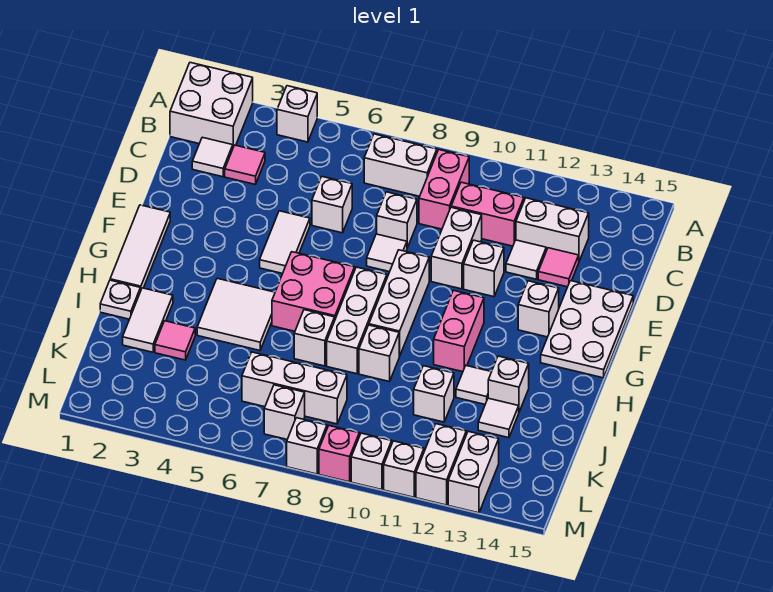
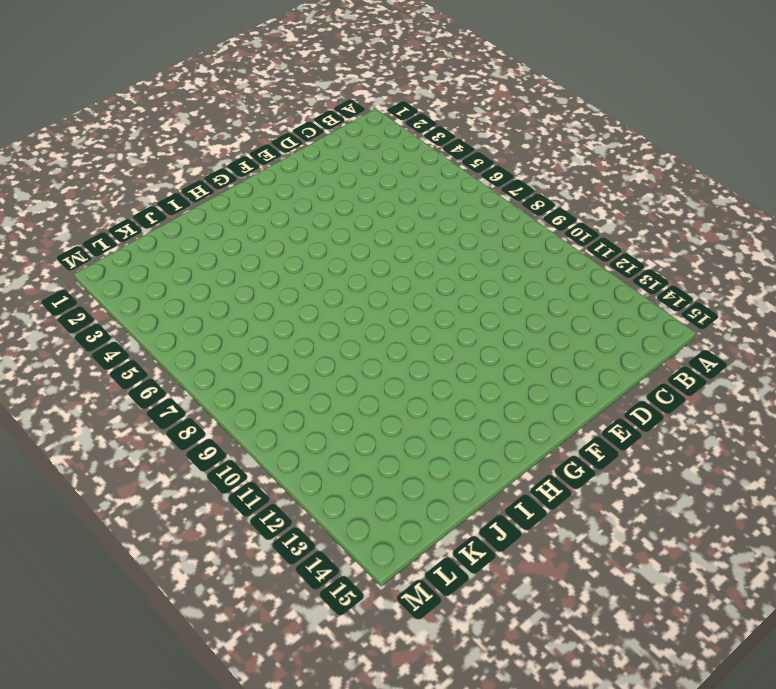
none -> white 2x2 brick [170,63,253,147]
none -> white 1x1 brick [277,86,317,142]
none -> white 1x2 brick [364,134,437,196]
none -> pink 1x2 brick [419,150,469,229]

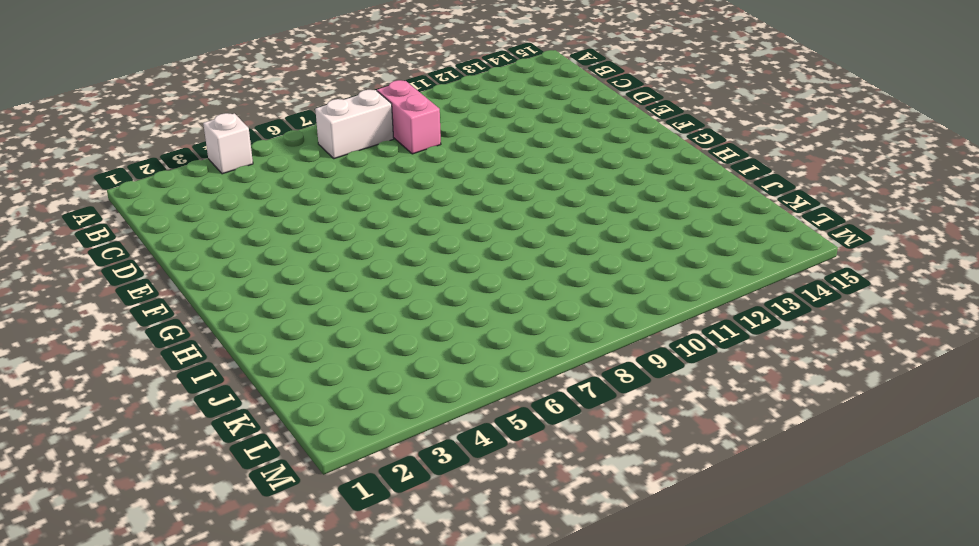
none -> white 2x2 brick [170,63,253,147]
none -> white 1x1 tile [192,137,233,177]
none -> pink 1x1 tile [225,145,265,184]
none -> pink 1x2 brick [451,182,524,246]

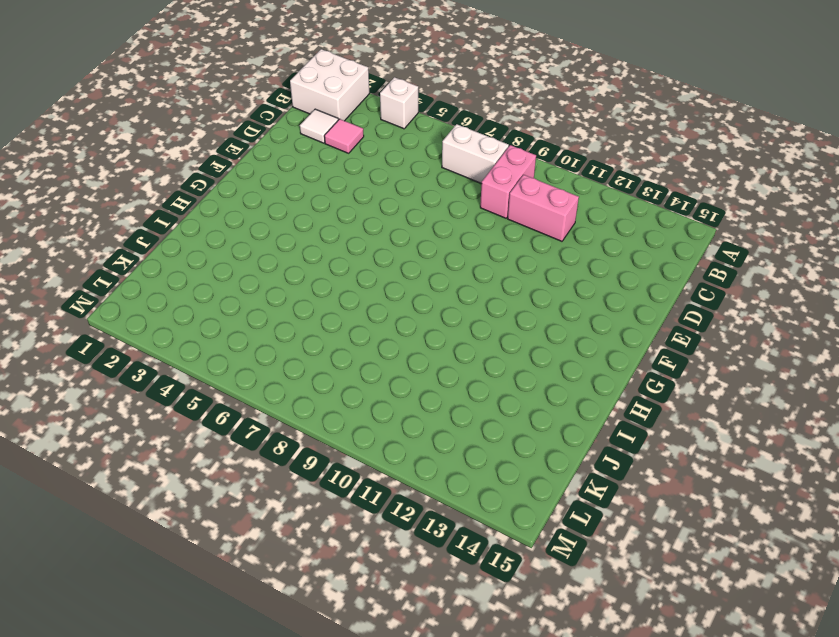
none -> white 1x2 brick [516,198,589,261]
none -> white 1x1 brick [312,177,352,233]
none -> white 1x1 brick [377,192,417,248]
none -> white 1x2 brick [431,207,482,289]

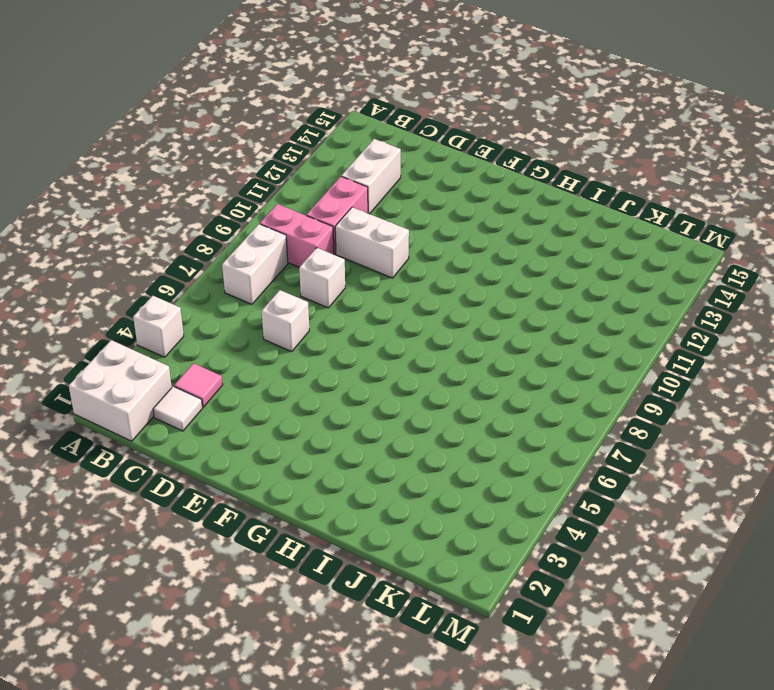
none -> white 1x1 tile [506,240,546,279]
none -> pink 1x1 tile [538,248,579,287]
none -> white 1x2 tile [260,211,310,274]
none -> white 1x1 tile [367,234,407,272]

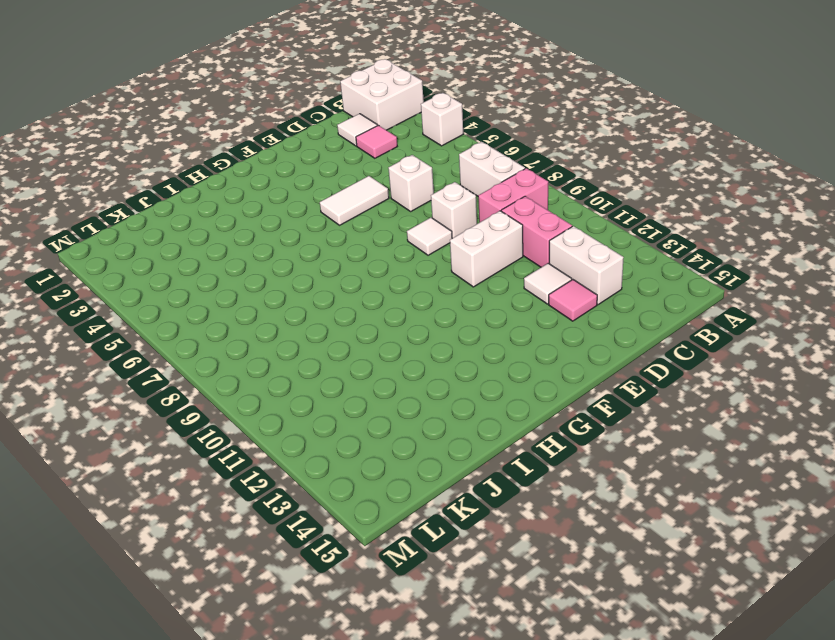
none -> white 1x1 brick [464,240,504,297]
none -> white 2x3 plate [541,281,633,378]
none -> white 1x3 tile [110,205,170,291]
none -> white 1x3 brick [369,250,429,356]

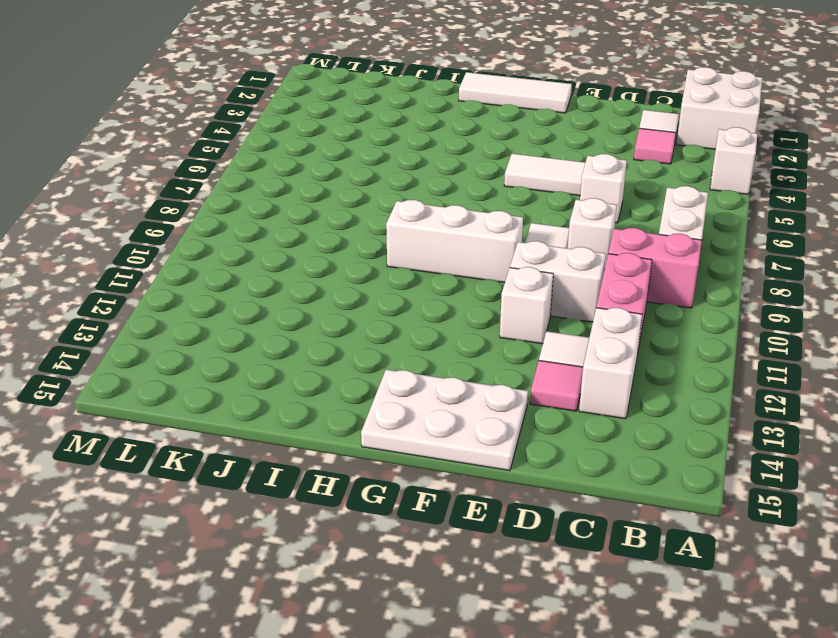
none -> white 1x1 brick [518,281,559,337]
none -> pink 2x2 brick [272,252,355,331]
none -> white 1x3 brick [327,267,387,374]
none -> pink 1x2 brick [434,290,484,372]

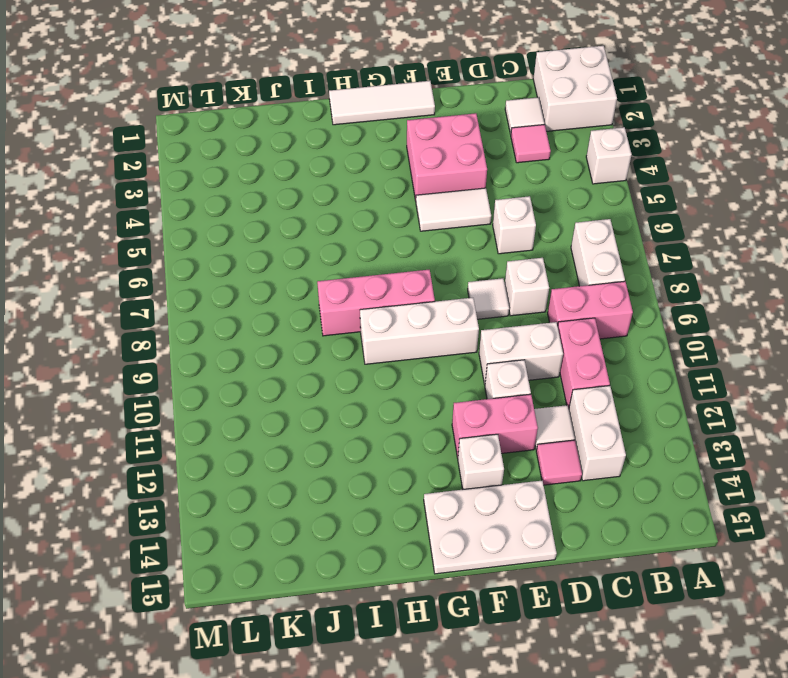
pink 2x2 brick [407,113,487,201] -> pink 2x2 brick moved to [272,252,355,331]
pink 1x2 brick [452,394,538,458] -> pink 1x2 brick moved to [434,290,484,372]
pink 1x3 brick [317,270,435,336] -> white 1x3 brick [327,267,387,374]
none -> white 2x2 tile [197,278,275,350]
none -> white 1x1 plate [100,280,140,319]
none -> white 1x2 tile [123,288,173,352]
none -> white 1x1 brick [294,310,335,366]

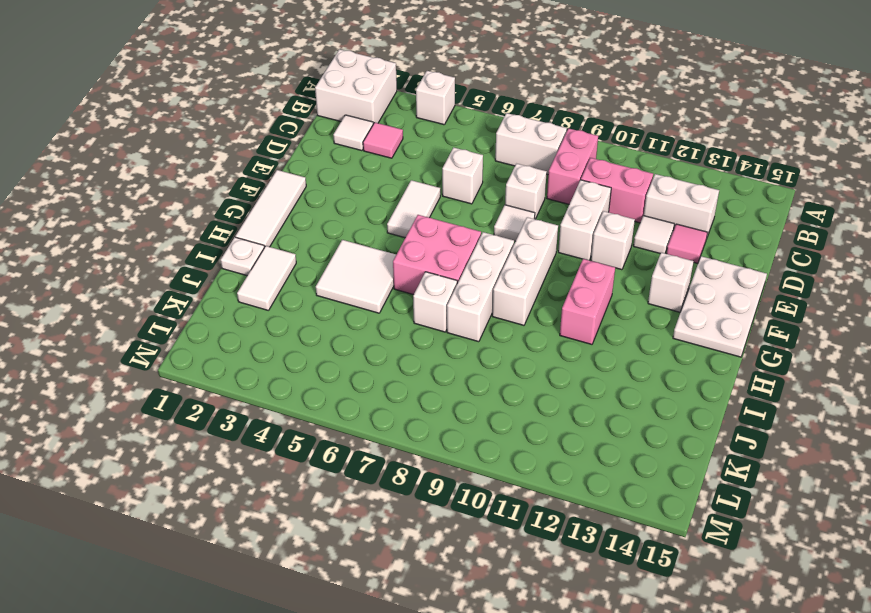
none -> white 1x1 brick [359,325,399,382]
none -> white 1x1 tile [456,366,491,404]
none -> white 1x1 brick [488,356,529,412]
none -> pink 1x1 tile [155,321,195,360]

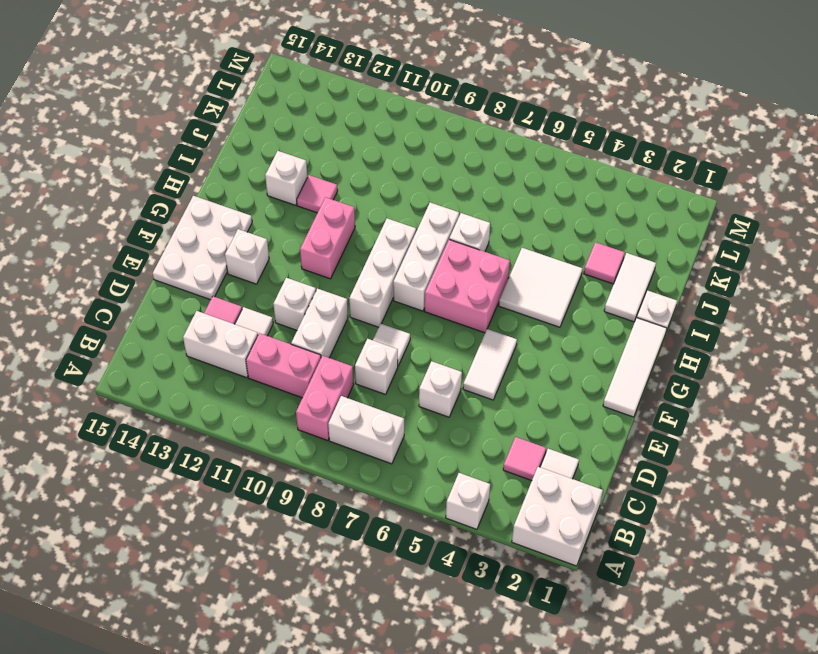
pink 1x1 tile [297,175,338,213] -> white 1x1 tile [456,366,491,404]
none -> white 1x1 brick [359,325,399,382]
none -> white 1x1 brick [414,366,454,422]
none -> white 1x1 tile [478,398,519,438]
none -> white 1x3 brick [242,352,347,424]

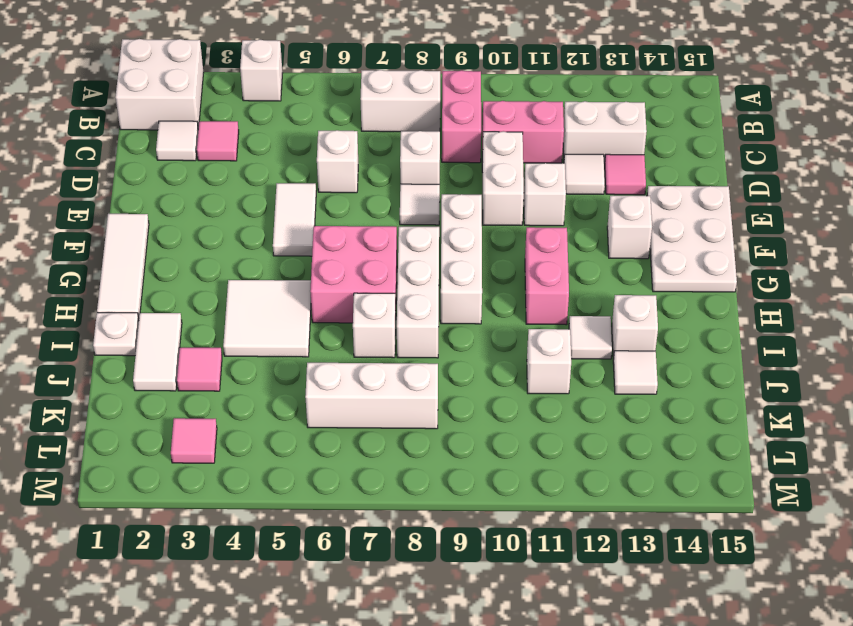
pink 1x1 tile [171,418,217,463] -> none
none -> white 1x1 brick [359,325,399,382]
none -> white 1x1 brick [264,385,305,439]
none -> white 1x2 brick [416,424,466,505]
none -> white 1x2 brick [448,431,499,513]

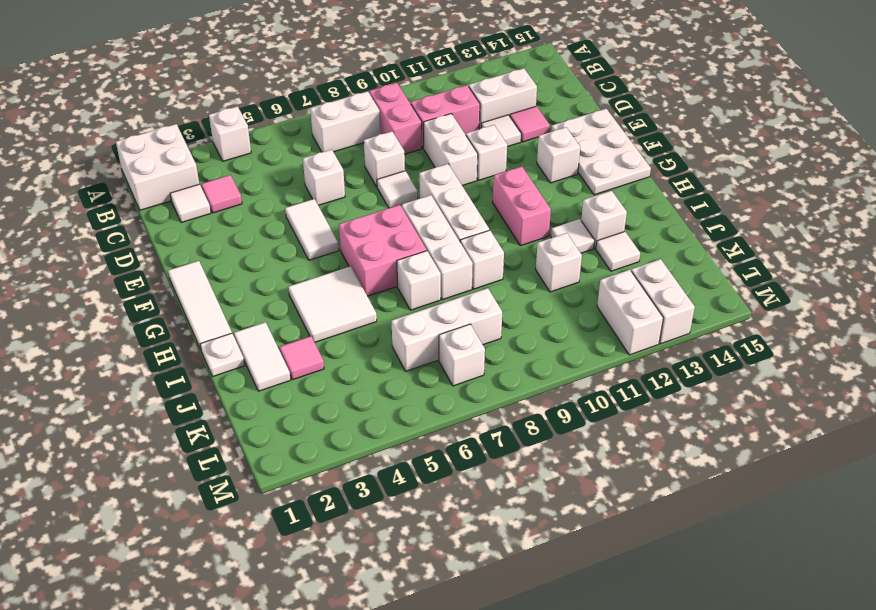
none -> white 1x1 brick [287,418,327,474]
none -> pink 1x1 brick [319,426,359,482]
none -> white 1x1 brick [351,433,392,490]
none -> white 1x1 brick [384,441,424,497]

